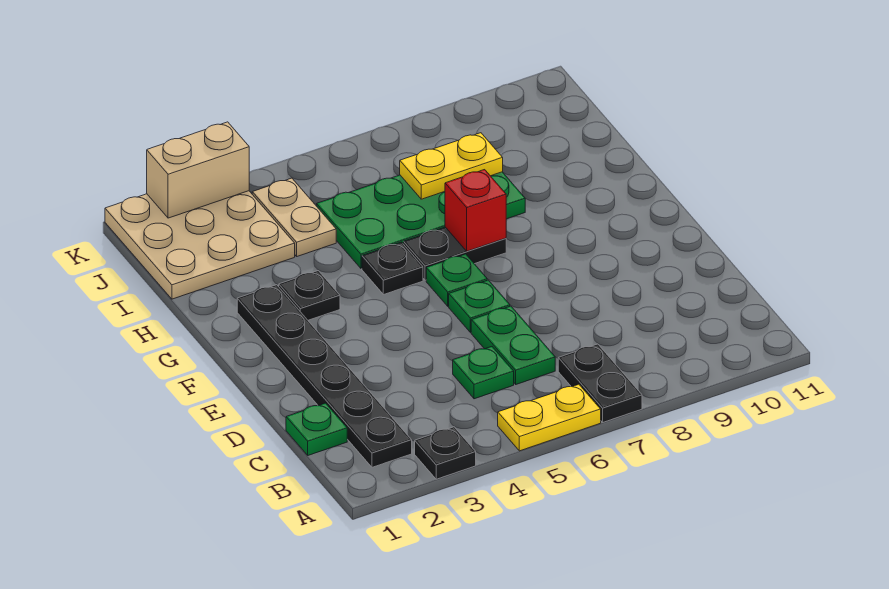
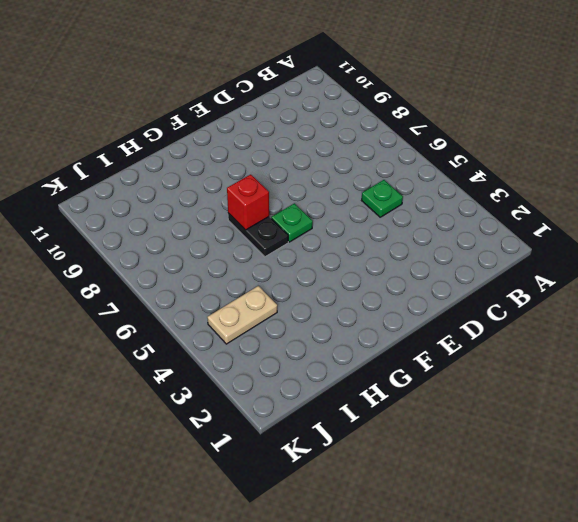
none -> black 1x1 plate [415,427,476,479]
none -> yellow 1x2 plate [498,384,601,451]
none -> black 1x2 plate [558,344,642,422]

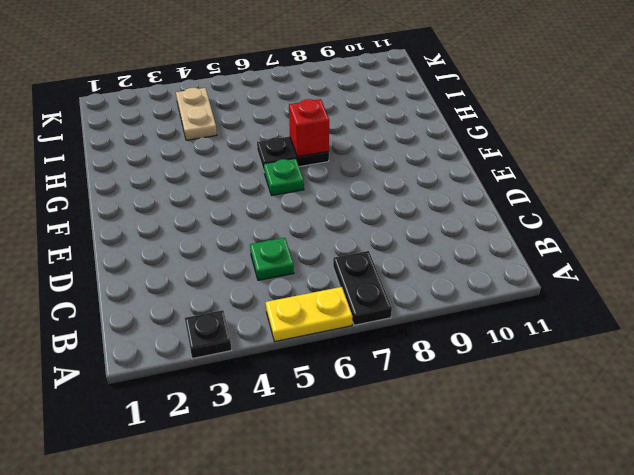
none -> black 1x6 plate [237,285,412,467]
none -> green 1x1 plate [286,403,347,455]
none -> green 1x2 plate [471,306,555,384]

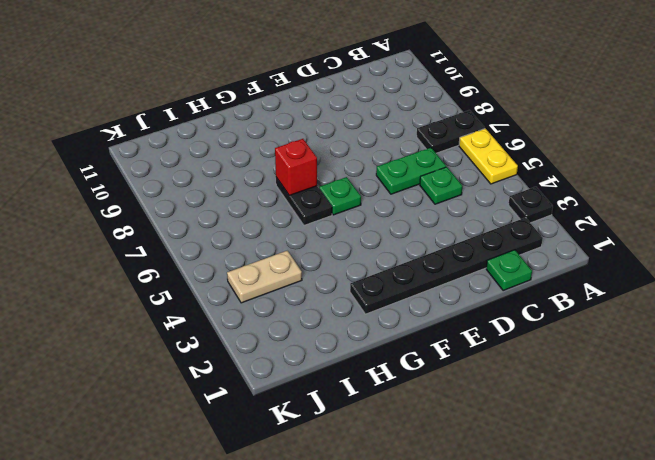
none -> green 1x1 plate [449,280,510,332]
none -> black 1x1 plate [279,271,340,320]
none -> black 1x1 plate [362,242,423,295]

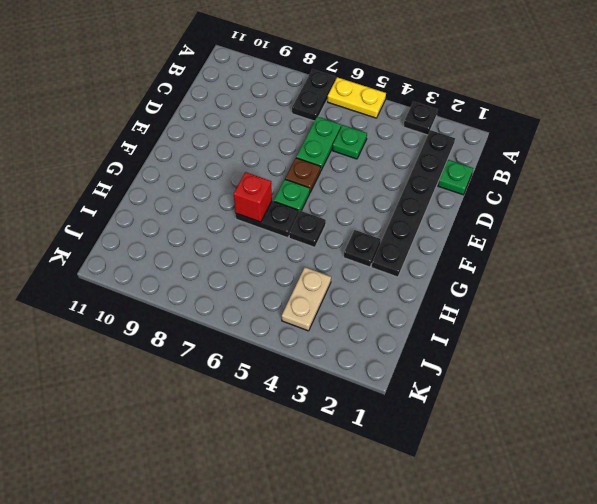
brown 1x1 plate [285,158,321,192] -> green 1x1 plate [449,280,510,332]
none -> green 2x4 plate [317,172,525,268]
none -> tan 3x3 plate [105,191,295,299]
none -> yellow 1x2 plate [400,133,503,199]

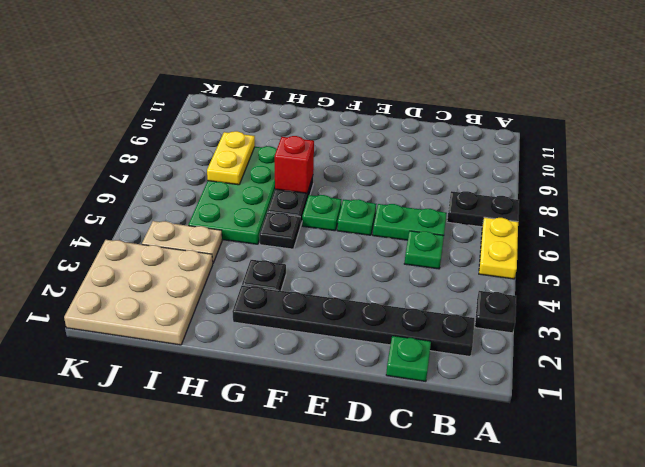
none -> tan 1x2 brick [147,122,249,218]

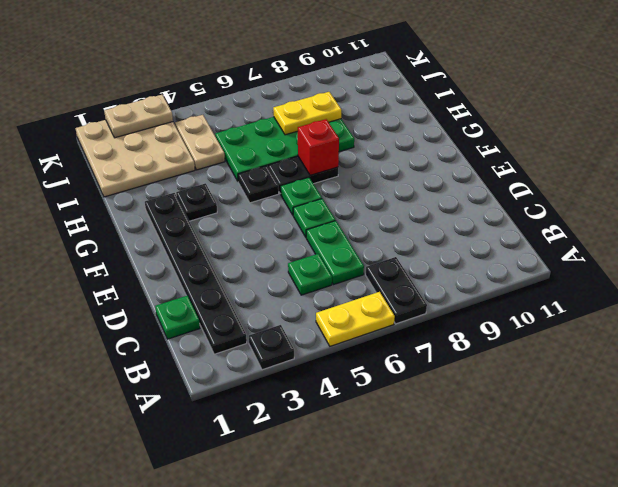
tan 1x2 plate [104,95,173,138] -> tan 1x2 brick [147,122,249,218]

